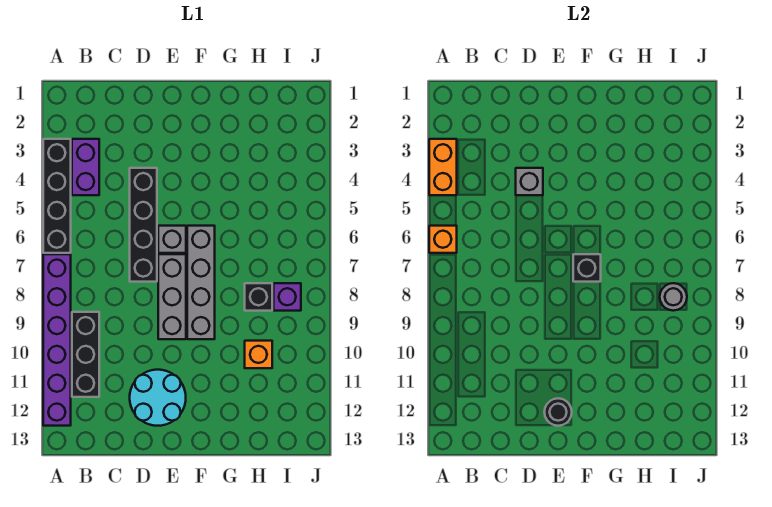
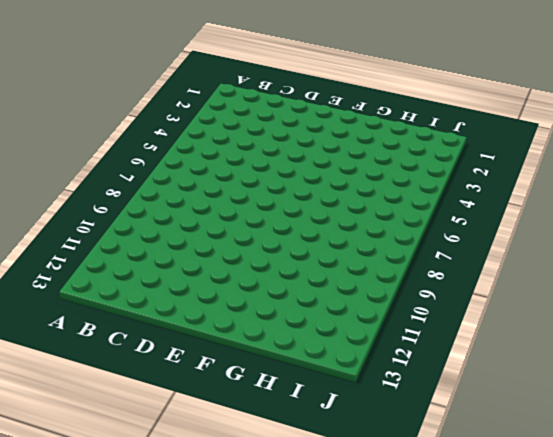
none -> black 1x4 brick [43,139,71,253]
none -> purple 1x6 brick [43,254,71,426]
none -> purple 1x2 brick [72,139,99,195]

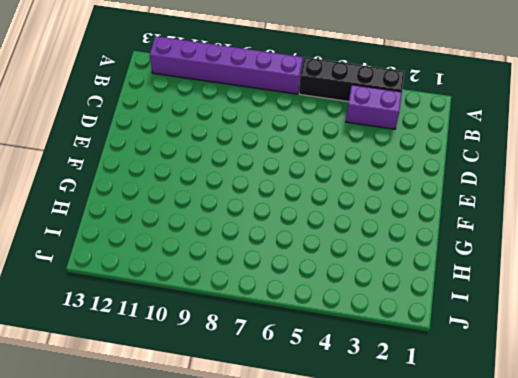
none -> black 1x3 brick [72,312,99,397]
none -> black 1x4 brick [130,168,157,282]
none -> cyan 2x2 round brick [130,370,186,426]

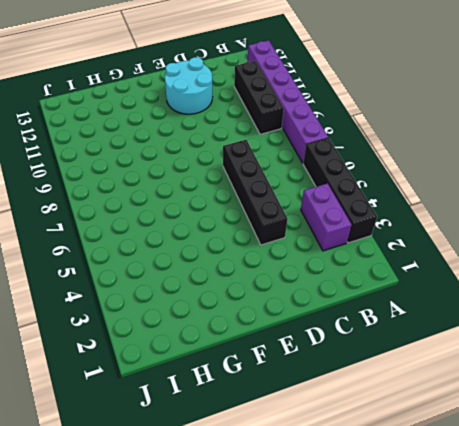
none -> grey 1x1 brick [158,226,186,253]
none -> grey 1x3 brick [158,254,186,339]
none -> grey 1x4 brick [187,226,215,339]

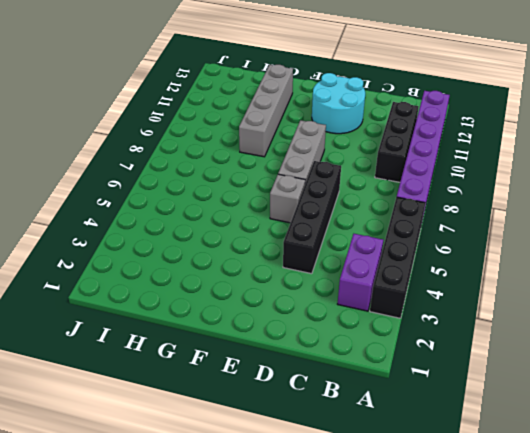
grey 1x4 brick [239,65,293,157] -> grey 1x4 brick moved to [187,226,215,339]
none -> black 1x1 brick [245,283,272,311]
none -> orange 1x1 brick [245,341,272,368]
none -> purple 1x1 brick [274,283,301,311]

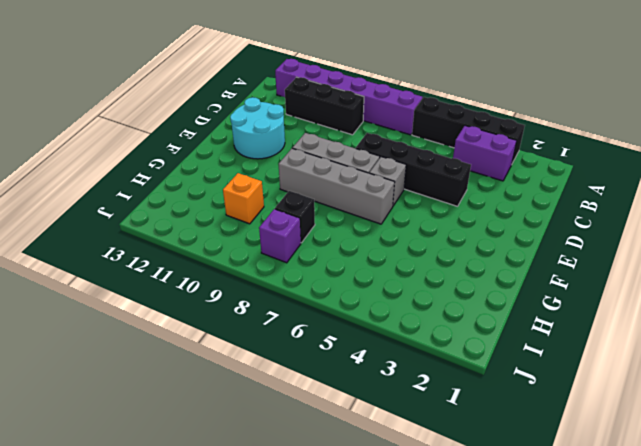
none -> orange 1x2 brick [429,139,457,195]
none -> orange 1x1 brick [429,226,457,253]
none -> grey 1x1 brick [516,168,543,195]

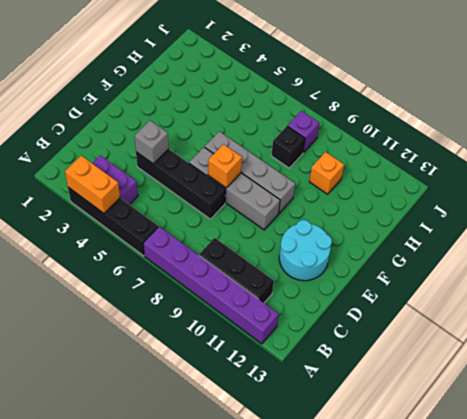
orange 1x1 brick [208,144,242,188] -> orange 1x1 brick moved to [429,226,457,253]
none -> black 1x1 round brick [544,398,572,426]
none -> black 1x1 brick [573,254,601,282]
none -> grey 1x1 round brick [660,283,687,311]

